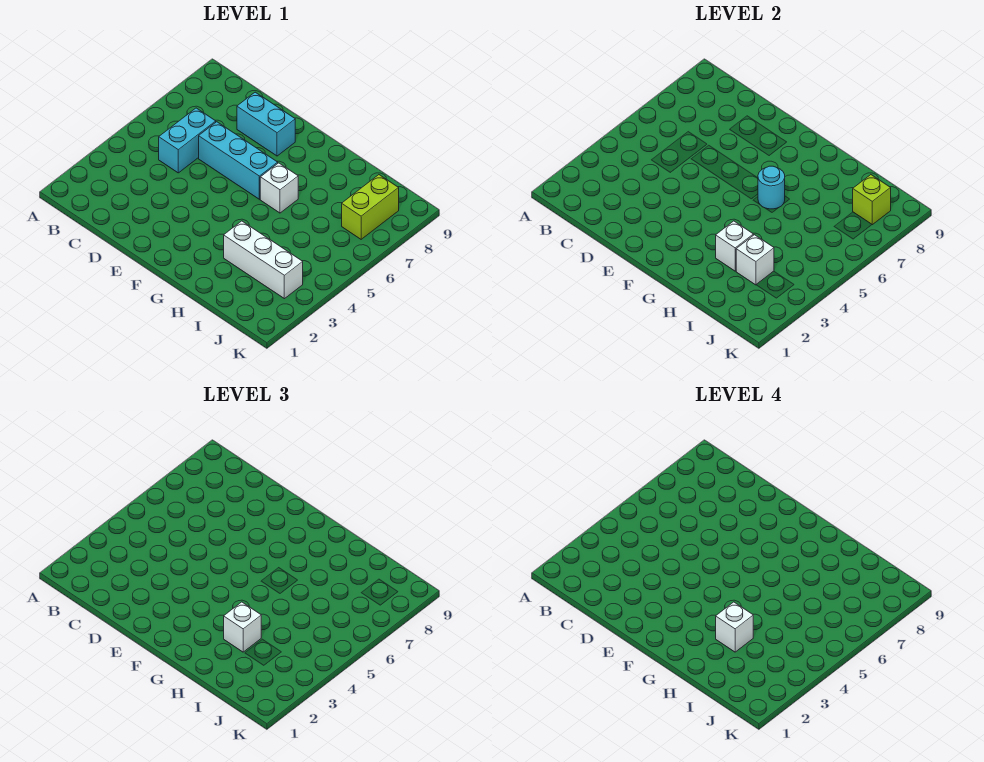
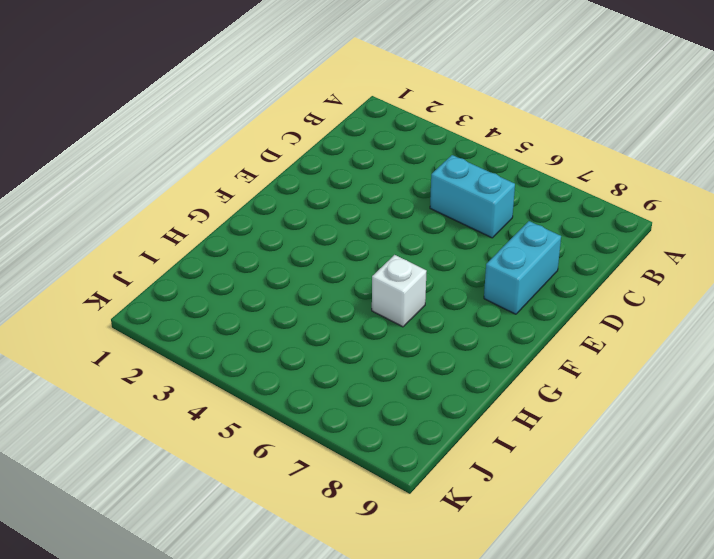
none -> cyan 1x3 brick [199,122,278,199]
none -> white 1x3 brick [224,221,303,299]
none -> lime 1x2 brick [342,175,399,239]

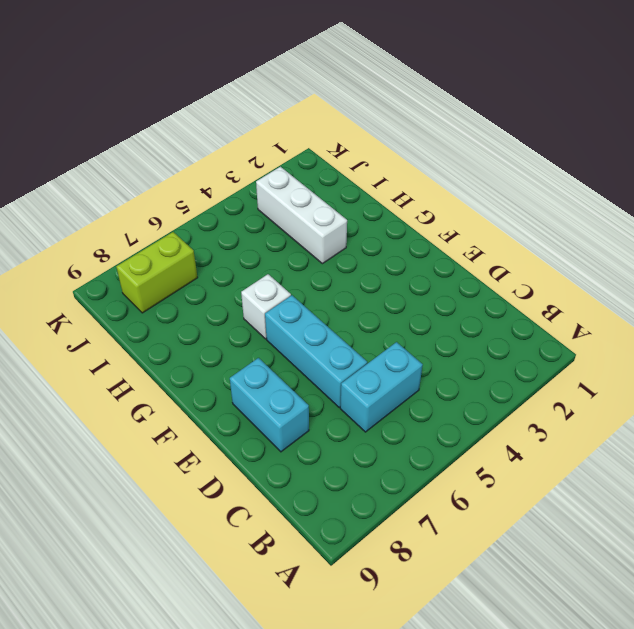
none -> cyan 1x1 round brick [758,166,785,209]
none -> white 1x1 brick [716,221,753,271]
none -> white 1x1 brick [736,235,774,285]

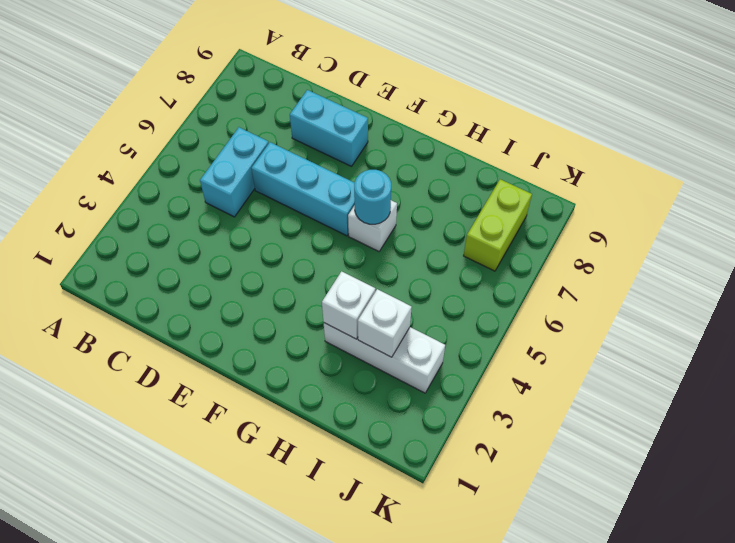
none -> lime 1x1 brick [853,175,891,225]
none -> white 1x1 brick [224,602,261,652]
none -> white 1x1 brick [716,602,753,652]

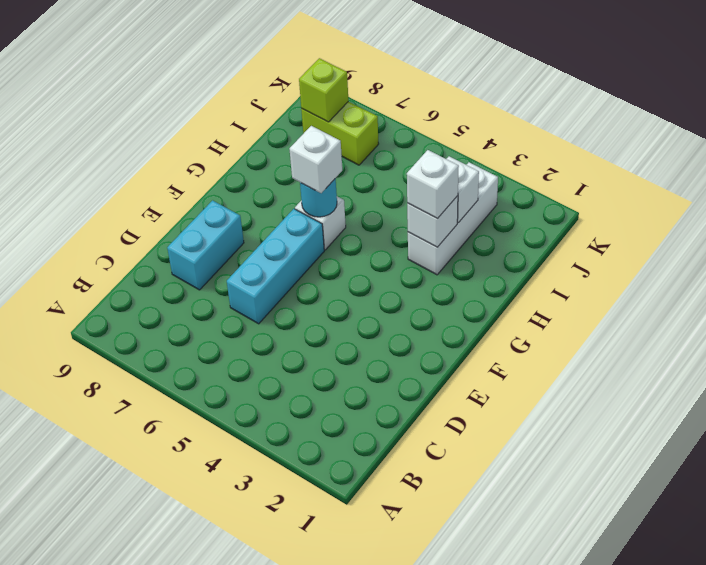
white 1x1 brick [290,126,342,193] -> white 1x1 brick moved to [716,602,753,652]
none -> cyan 1x2 brick [159,108,216,173]

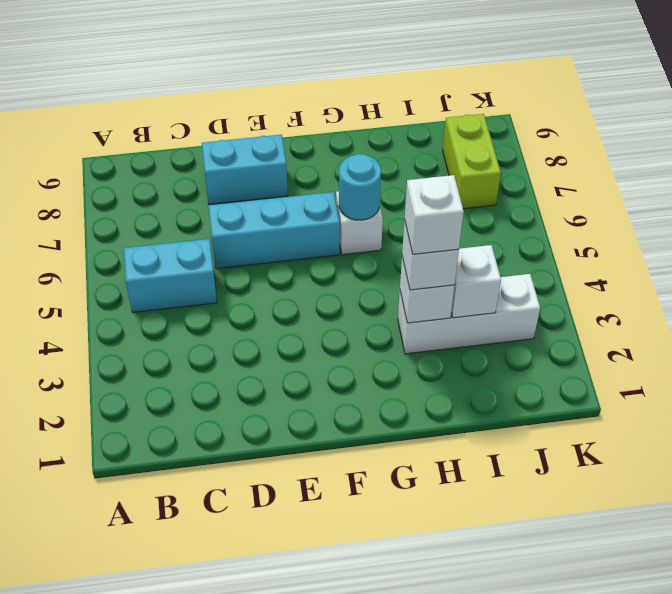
cyan 1x2 brick [124,239,217,312] -> cyan 1x2 brick turned to [159,108,216,173]
none -> lime 1x1 brick [853,175,891,225]

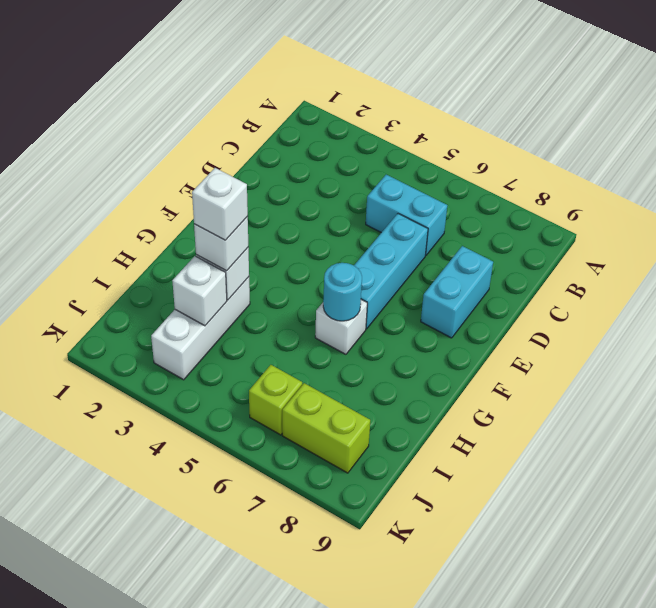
lime 1x1 brick [249,365,302,435] -> lime 1x1 brick moved to [853,175,891,225]

